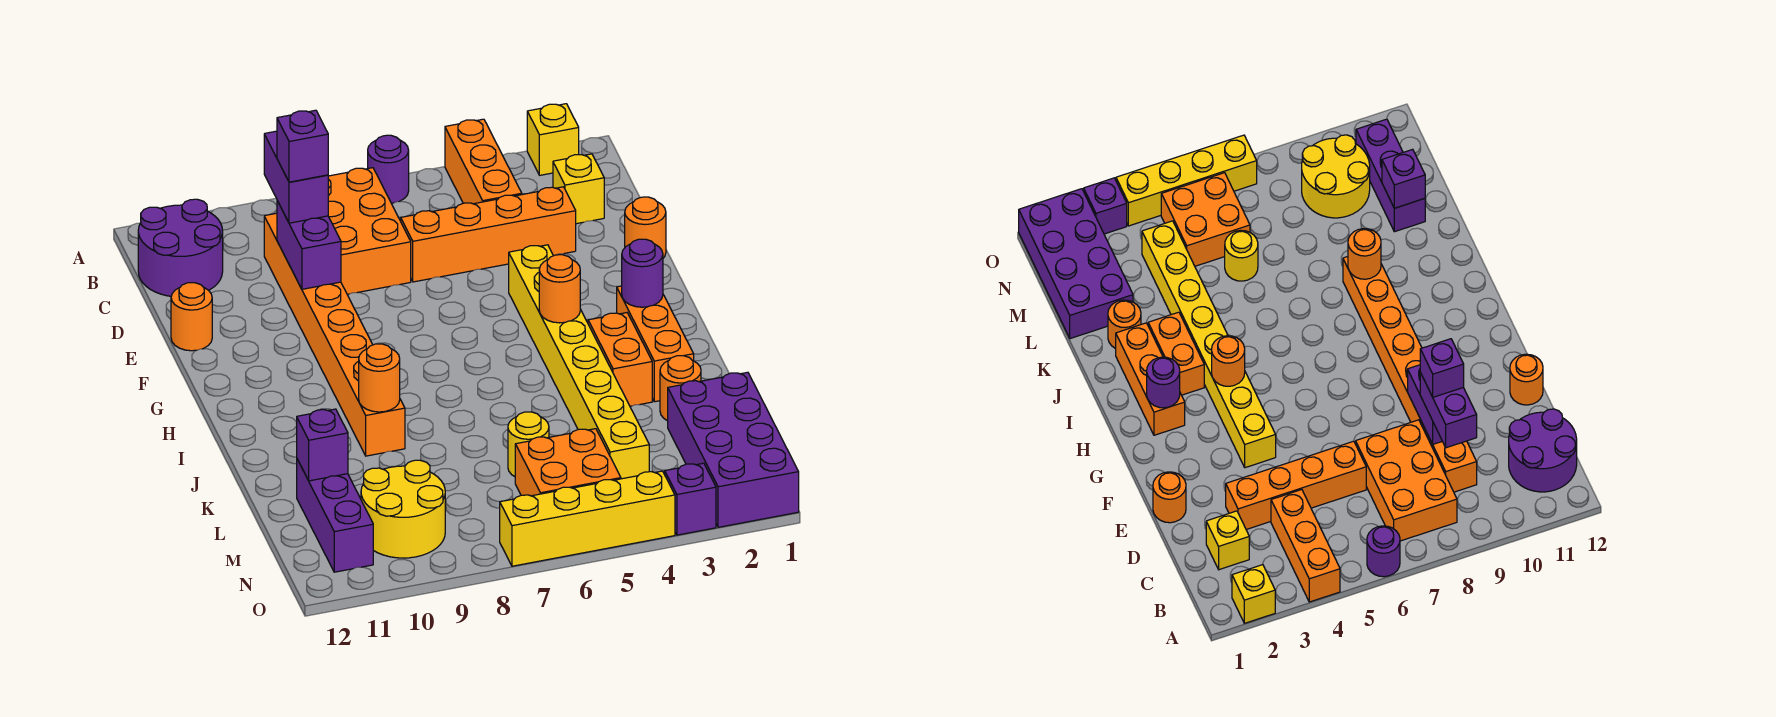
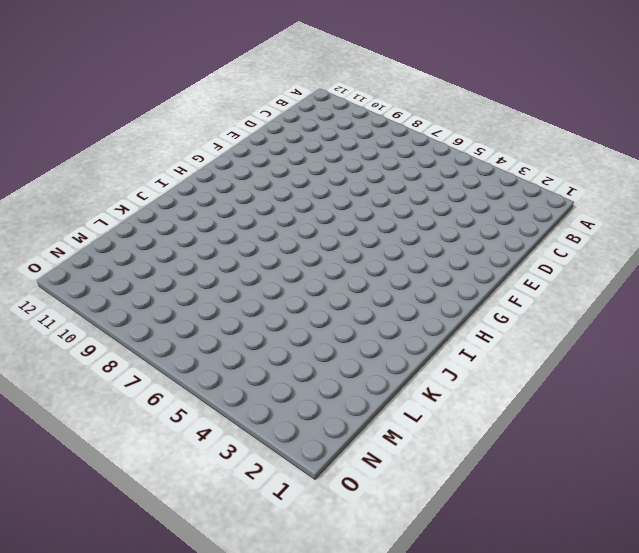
none -> yellow 1x1 brick [527,104,579,175]
none -> orange 1x3 brick [445,119,522,204]
none -> purple 1x1 round brick [368,135,409,203]

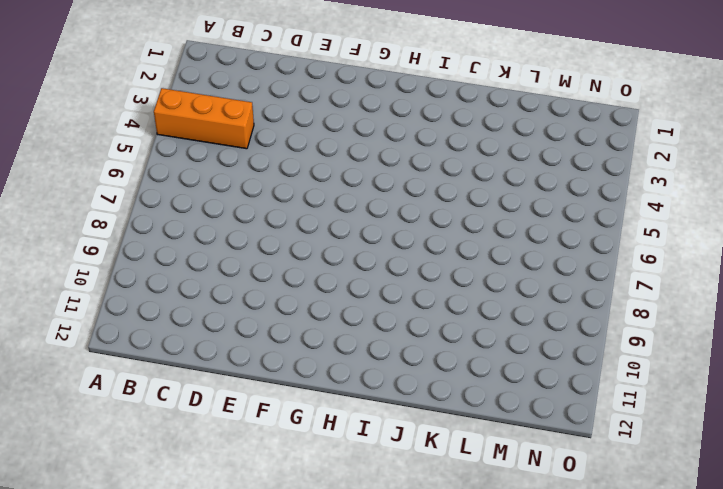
none -> yellow 1x1 brick [527,104,579,175]
none -> purple 1x1 round brick [368,135,409,203]
none -> orange 2x3 brick [328,168,411,295]

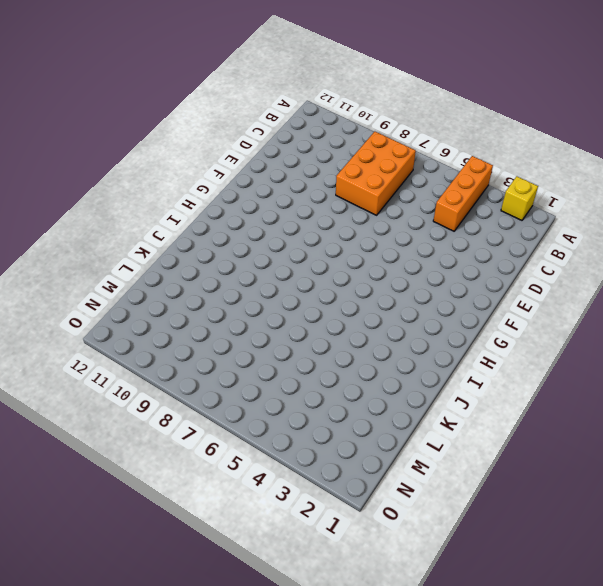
none -> purple 1x1 round brick [368,135,409,203]
none -> purple 2x2 round brick [138,199,223,296]
none -> yellow 1x1 brick [553,154,604,224]

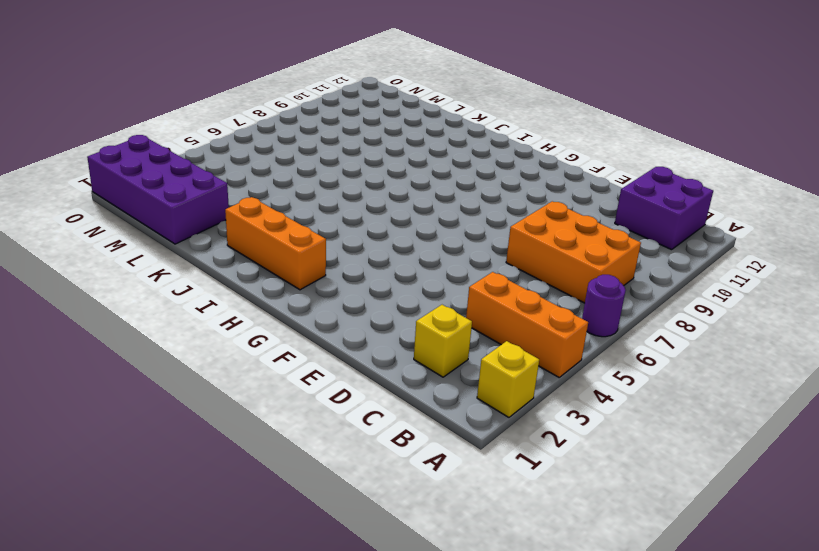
purple 2x2 brick [615,167,713,250] -> purple 2x2 round brick [138,199,223,296]
none -> orange 1x8 brick [264,213,405,456]
none -> orange 1x4 brick [401,187,576,282]
none -> orange 1x1 round brick [625,197,666,258]

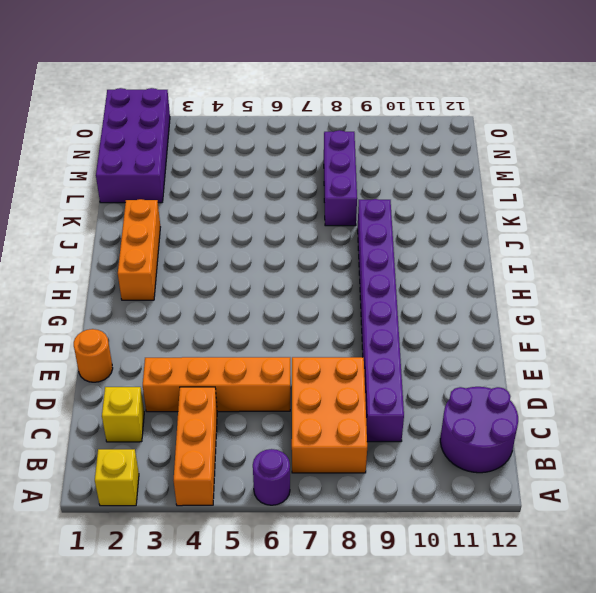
purple 1x8 brick [358,199,404,442] -> orange 1x8 brick [264,213,405,456]
purple 1x3 brick [324,130,357,226] -> purple 1x3 brick moved to [297,459,373,572]
none -> orange 1x1 round brick [171,283,212,351]
none -> yellow 1x8 brick [509,245,649,479]
none -> orange 1x2 brick [588,313,652,406]

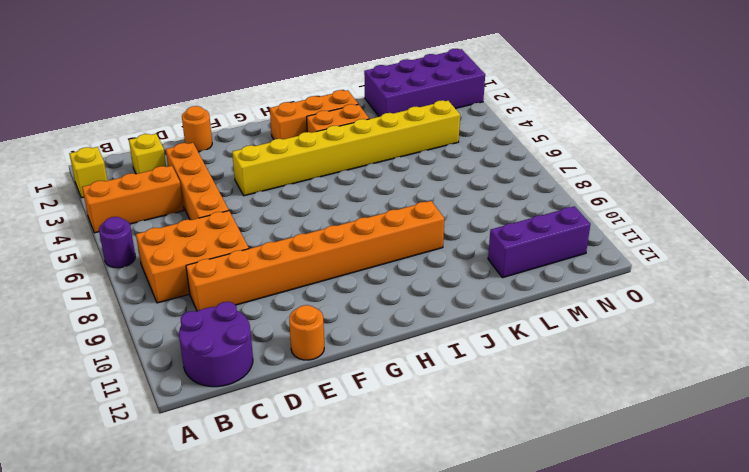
none -> orange 1x1 round brick [660,356,701,421]
none -> yellow 1x1 round brick [508,412,549,477]
none -> orange 2x2 brick [515,429,621,496]

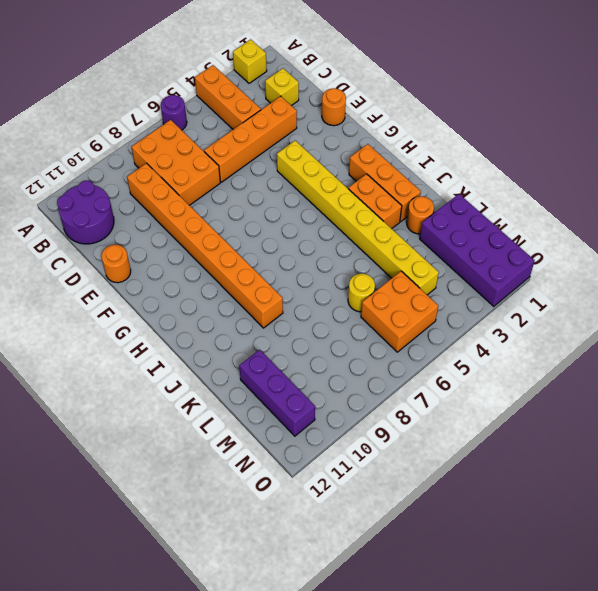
none -> yellow 2x2 round brick [361,460,445,558]
none -> purple 1x1 brick [665,463,716,535]
none -> yellow 1x4 brick [500,471,675,566]

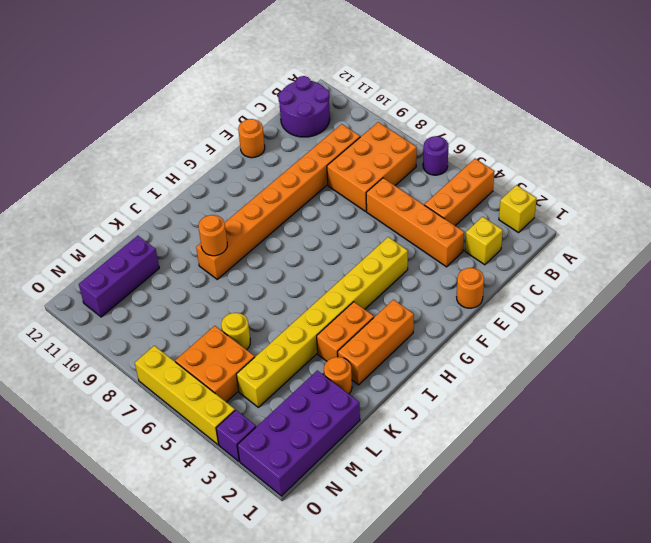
none -> yellow 2x2 round brick [361,460,445,558]
none -> purple 1x2 brick [277,201,341,289]
none -> purple 1x1 round brick [622,239,663,307]

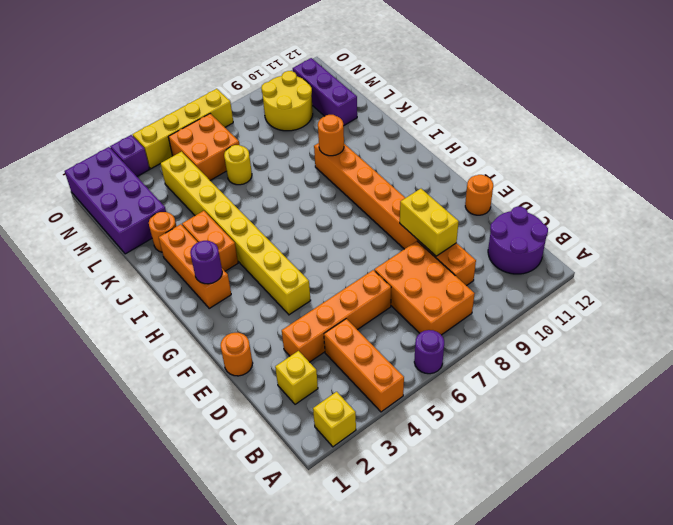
yellow 1x2 brick [400,189,459,256] -> purple 1x2 brick [277,201,341,289]
none -> orange 1x1 round brick [539,255,580,323]
none -> purple 1x1 brick [297,409,348,481]
none -> purple 1x2 brick [264,131,328,223]

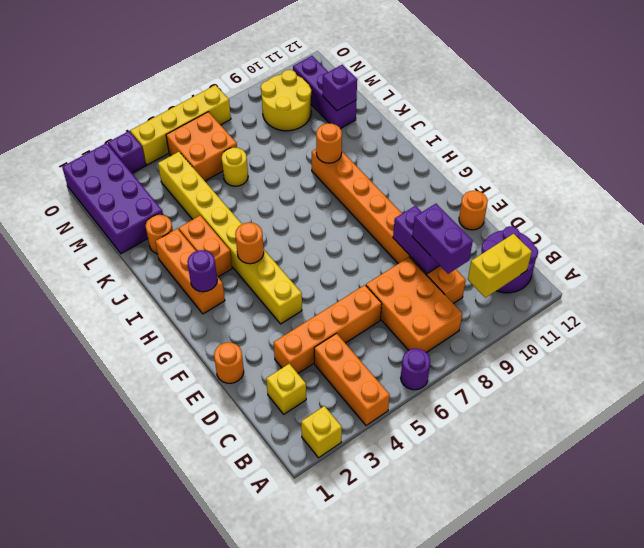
yellow 1x2 brick [468,234,532,298] -> none
none -> purple 1x1 brick [277,110,328,182]

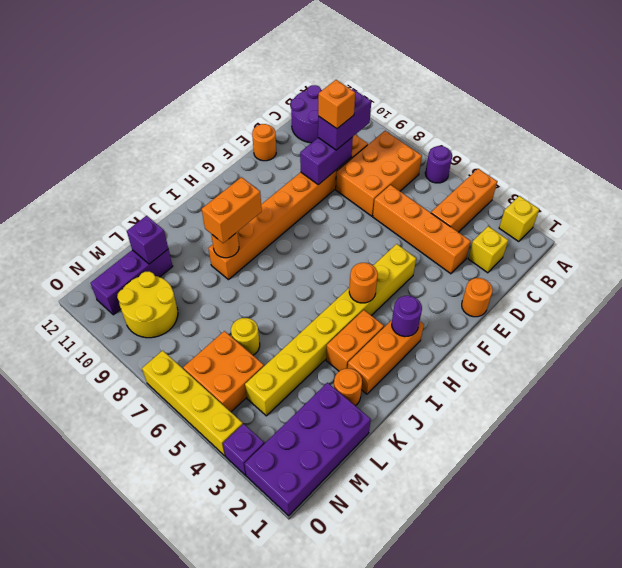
orange 1x1 brick [318,80,355,129] -> purple 1x1 brick [277,110,328,182]
orange 1x2 brick [202,177,262,243] -> none

